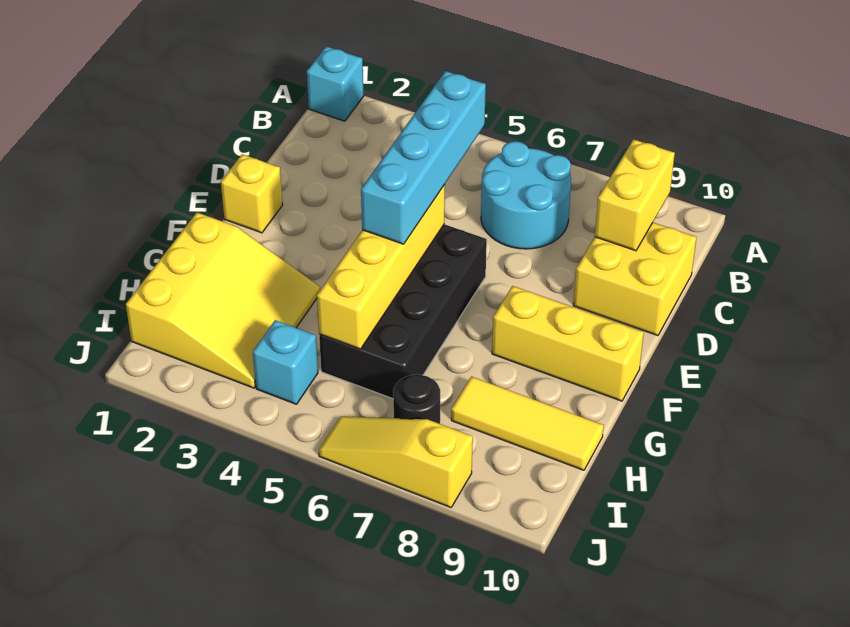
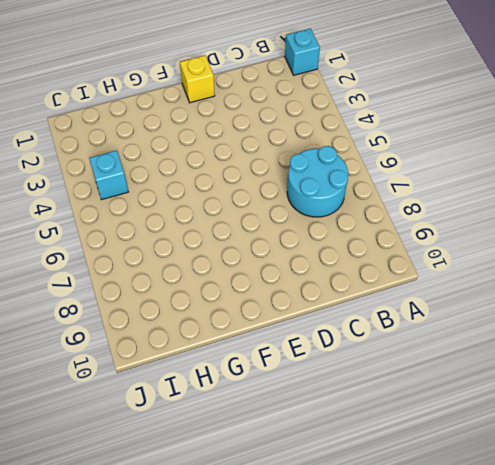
none -> yellow 2x2 brick [573,222,696,336]
none -> black 2x4 brick [319,224,487,399]
none -> yellow 1x3 brick [492,286,644,401]

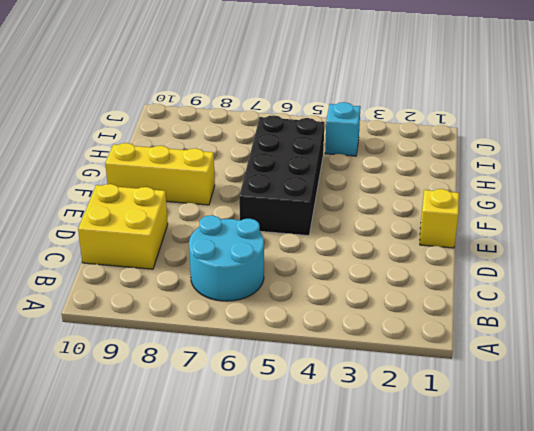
none -> cyan 1x1 brick [307,46,364,121]
none -> yellow 3x3 slope [126,213,320,388]
none -> yellow 1x3 tile [451,377,604,470]

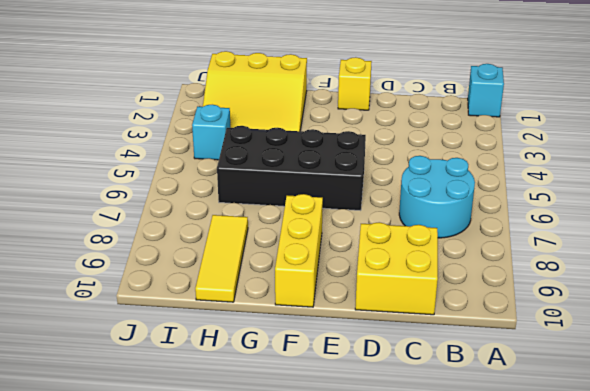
none -> black 1x1 round brick [393,374,440,424]
none -> yellow 1x3 slope [319,417,473,507]
none -> yellow 1x2 brick [595,139,675,251]

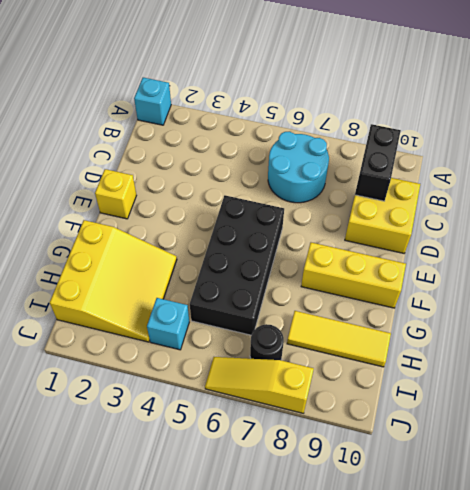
black 1x2 brick [355,124,401,201] -> yellow 1x2 brick [595,139,675,251]
none -> yellow 1x4 brick [317,185,445,349]
none -> cyan 1x4 brick [361,71,486,244]

